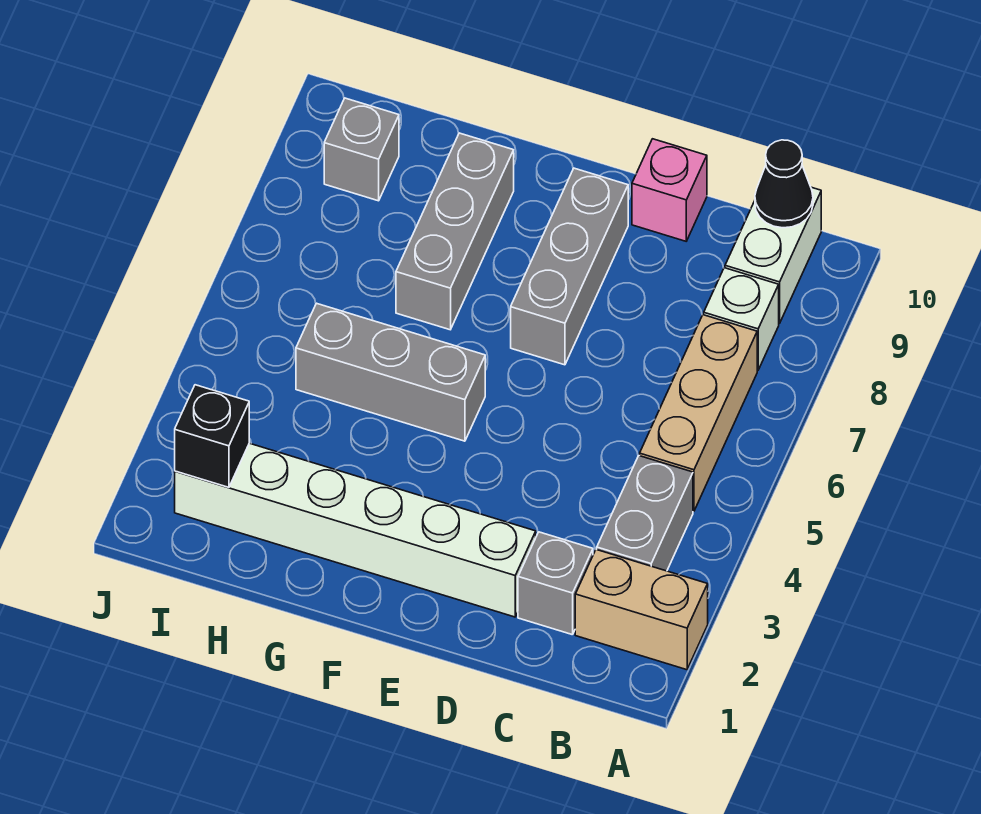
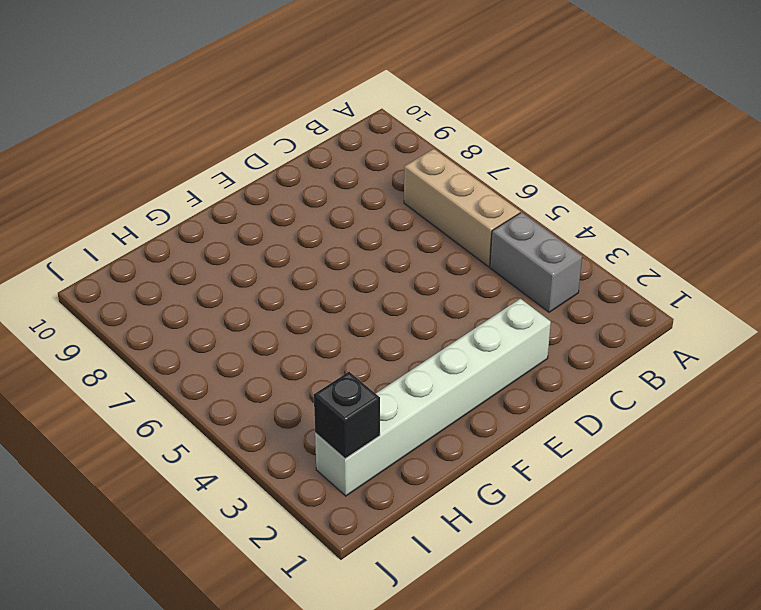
none -> tan 1x2 brick [575,549,708,670]
none -> white 1x1 brick [704,268,779,370]
none -> white 1x2 brick [725,187,821,324]

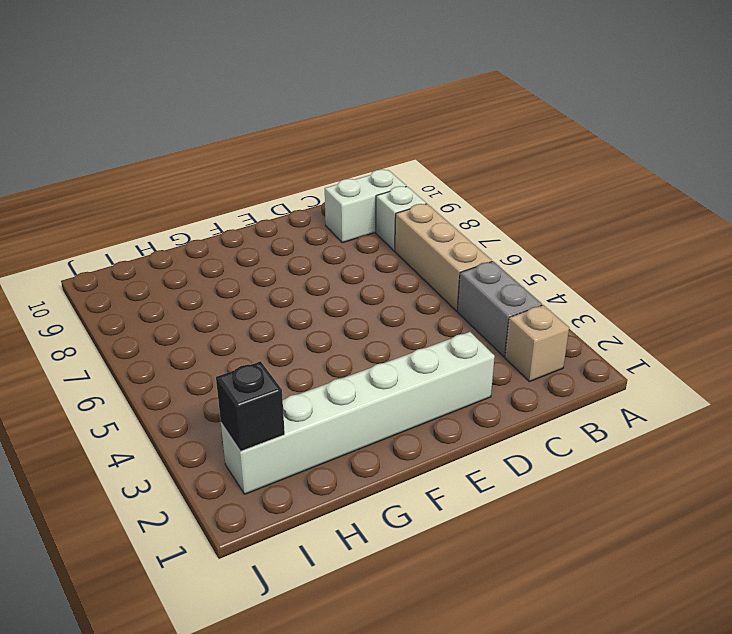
tan 1x1 brick [505,305,569,382] -> tan 1x2 brick [575,549,708,670]
white 1x2 brick [325,169,406,243] -> white 1x2 brick turned to [725,187,821,324]
none -> grey 1x1 brick [518,532,593,635]
none -> pink 1x1 brick [632,139,707,241]
none -> grey 1x3 brick [511,168,628,365]

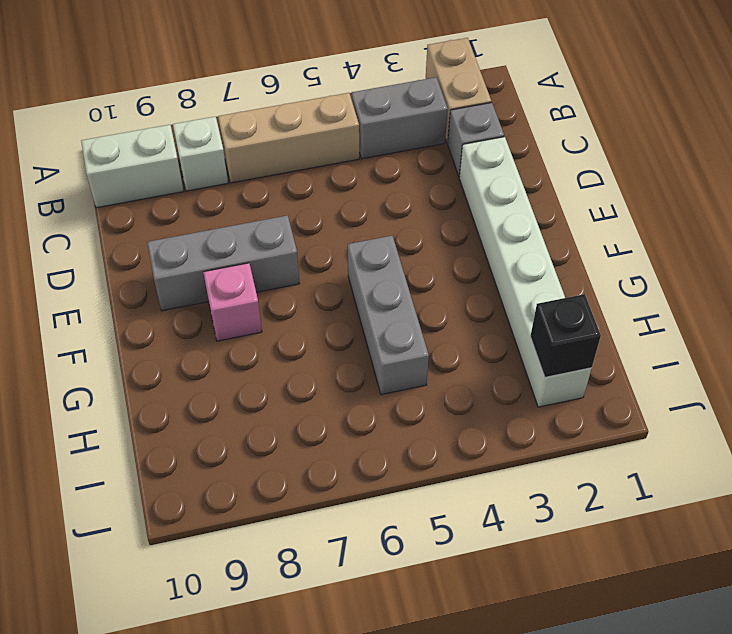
pink 1x1 brick [203,263,262,341] -> pink 1x1 brick moved to [632,139,707,241]
none -> grey 1x3 brick [396,133,514,330]
none -> grey 1x1 brick [324,98,399,201]
none -> black 1x1 cone [755,140,813,228]

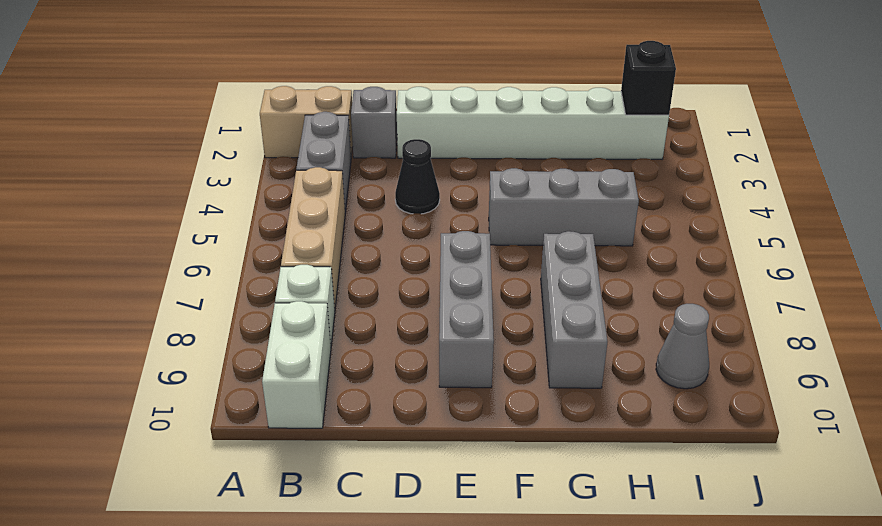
black 1x1 cone [395,139,440,214] -> black 1x1 cone moved to [755,140,813,228]
grey 1x1 cone [656,304,709,389] -> grey 1x1 brick [324,98,399,201]
none -> pink 1x1 brick [632,139,707,241]

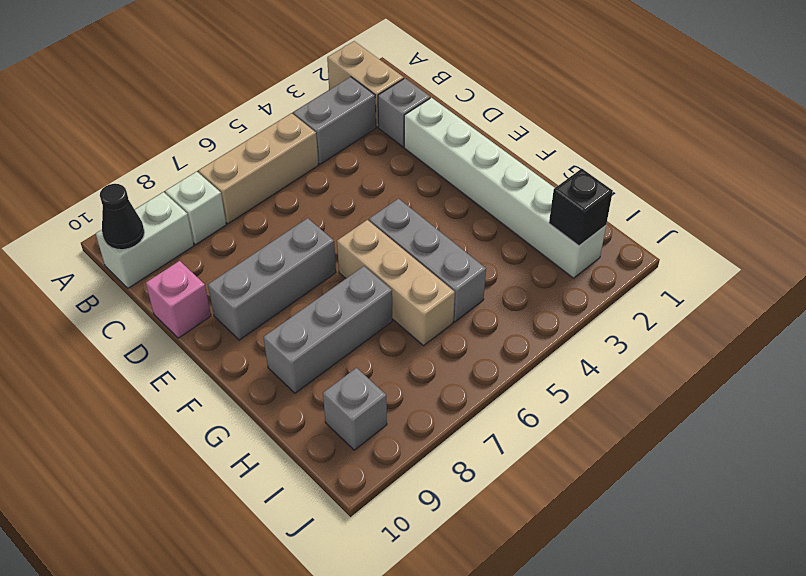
tan 1x3 brick [337,220,455,346] -> none

